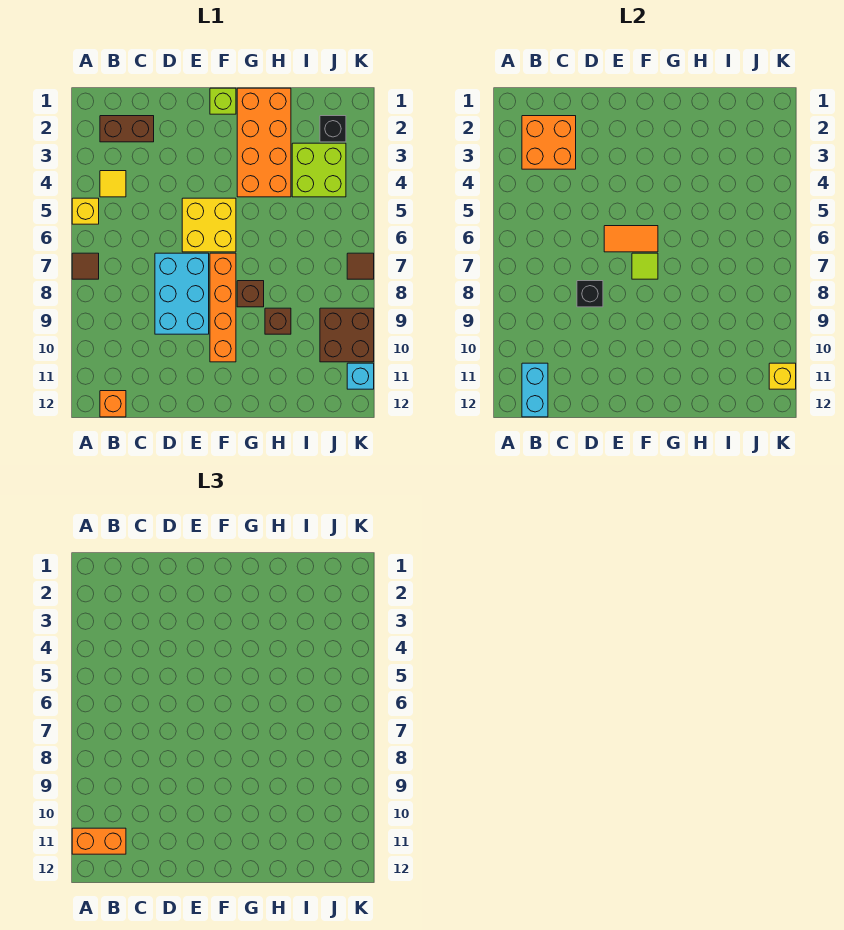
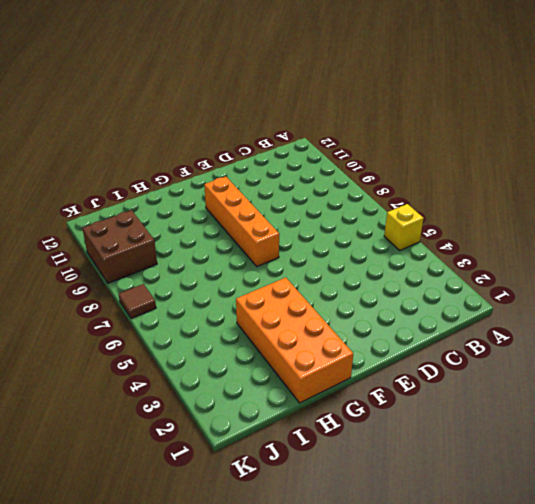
none -> brown 1x1 tile [72,253,99,279]
none -> brown 1x2 brick [100,116,154,142]
none -> yellow 1x1 tile [100,171,126,197]

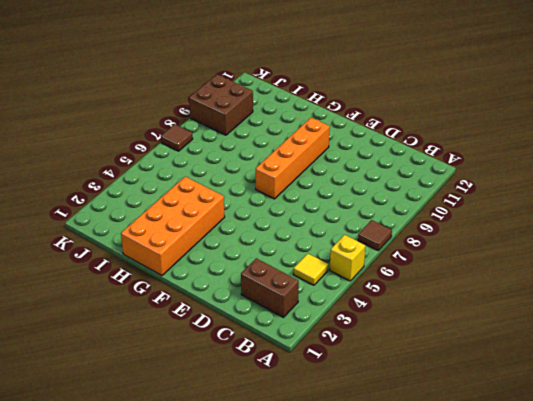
none -> orange 1x1 brick [100,391,126,417]
none -> cyan 2x3 brick [155,253,209,334]
none -> yellow 2x2 brick [182,198,236,252]

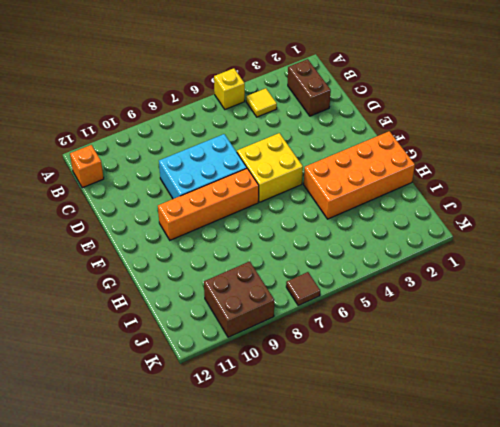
none -> brown 1x1 tile [72,253,99,279]
none -> lime 1x1 brick [210,88,236,114]
none -> brown 1x1 brick [237,281,264,307]

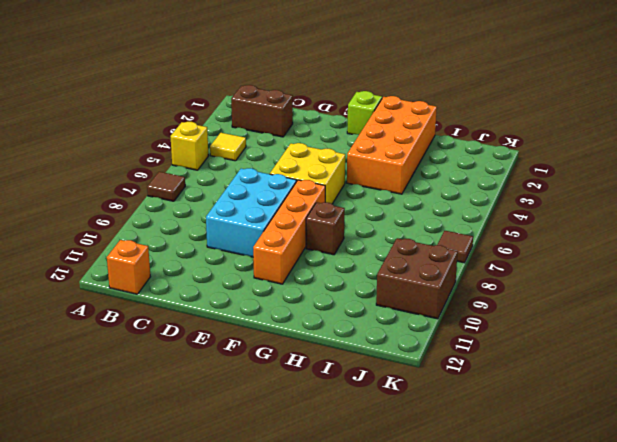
none -> brown 1x1 brick [265,308,291,334]
none -> lime 2x2 brick [292,143,346,197]
none -> black 1x1 brick [320,116,346,142]

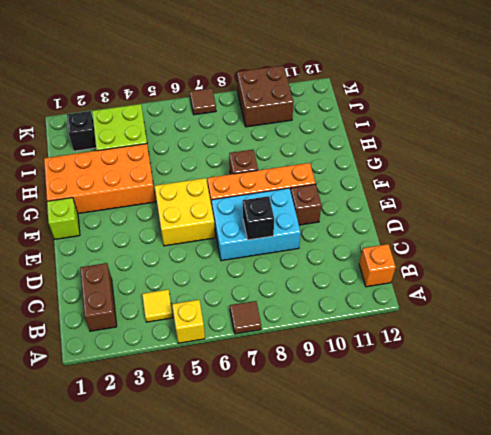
brown 1x1 brick [291,184,321,225] -> brown 1x1 brick moved to [265,308,291,334]
none -> cyan 1x1 brick [347,363,374,389]
none -> orange 2x2 brick [522,116,576,169]
none -> cyan 1x2 brick [522,363,548,417]

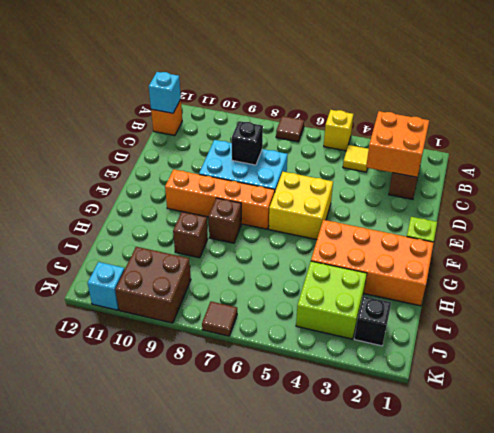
cyan 1x1 brick [149,72,181,113] -> cyan 1x2 brick [522,363,548,417]
none -> orange 1x2 tile [604,226,658,252]
none -> lime 1x1 tile [632,253,658,279]
none -> yellow 1x1 brick [769,363,796,389]

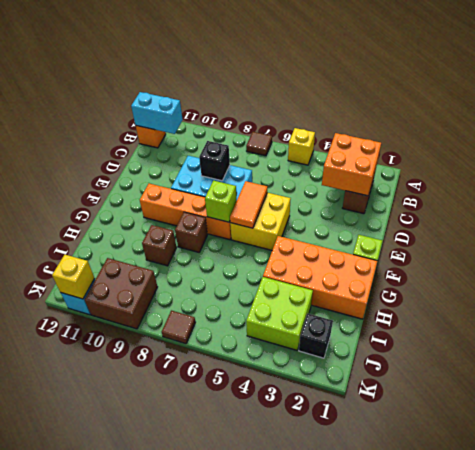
lime 1x1 brick [205,181,237,222] -> lime 1x1 tile [632,253,658,279]
none -> yellow 1x1 tile [100,171,126,197]
none -> orange 1x2 brick [72,828,126,854]

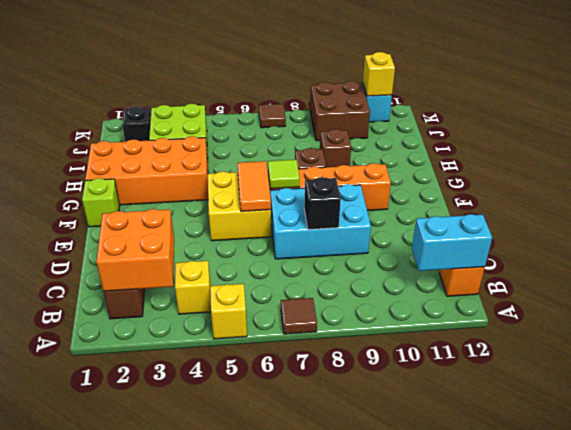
yellow 1x1 brick [175,261,211,314] -> yellow 1x1 tile [100,171,126,197]
none -> orange 1x2 brick [72,828,126,854]

